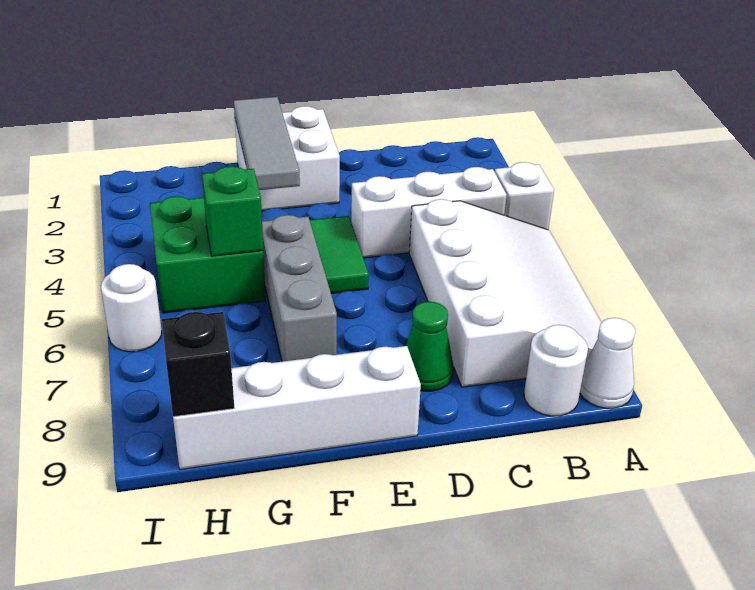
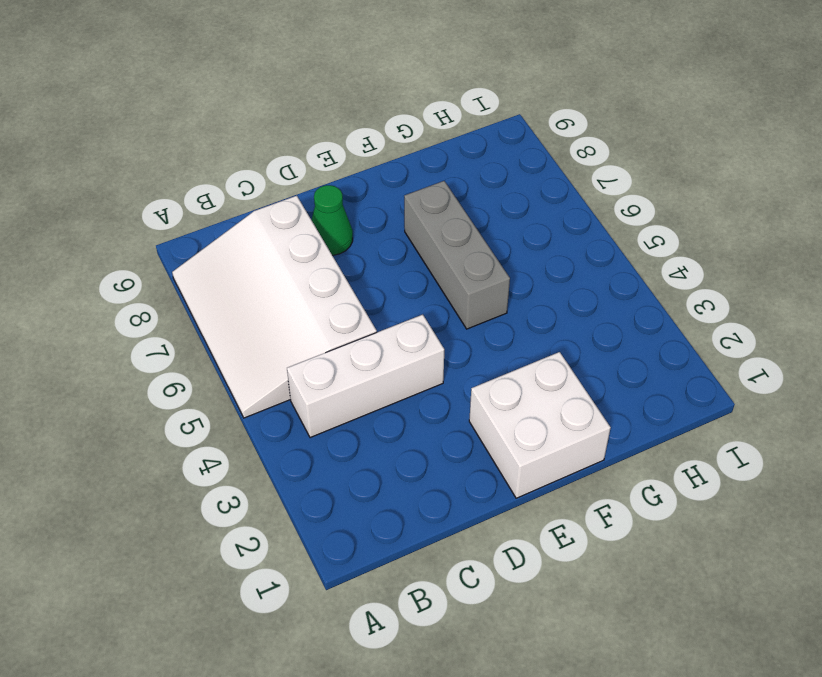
none -> white 1x1 brick [495,162,554,230]
none -> white 1x1 cone [580,318,635,408]
none -> white 1x1 round brick [524,325,588,416]

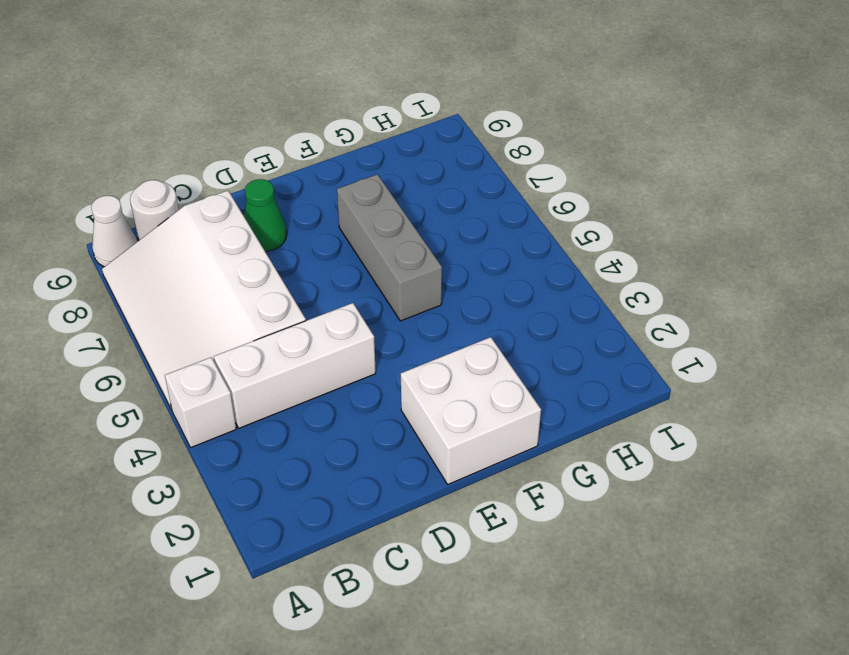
none -> green 1x2 tile [310,216,369,293]
none -> white 1x4 brick [173,346,421,469]
none -> green 2x2 brick [150,196,266,313]

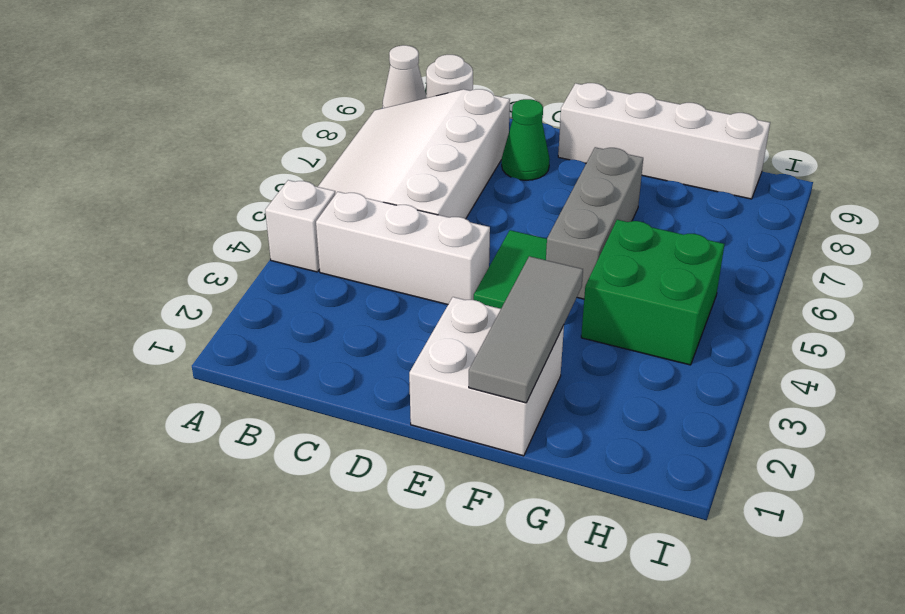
none -> white 1x1 round brick [101,264,162,352]
none -> green 1x1 brick [202,166,263,256]
none -> black 1x1 brick [162,312,234,417]

